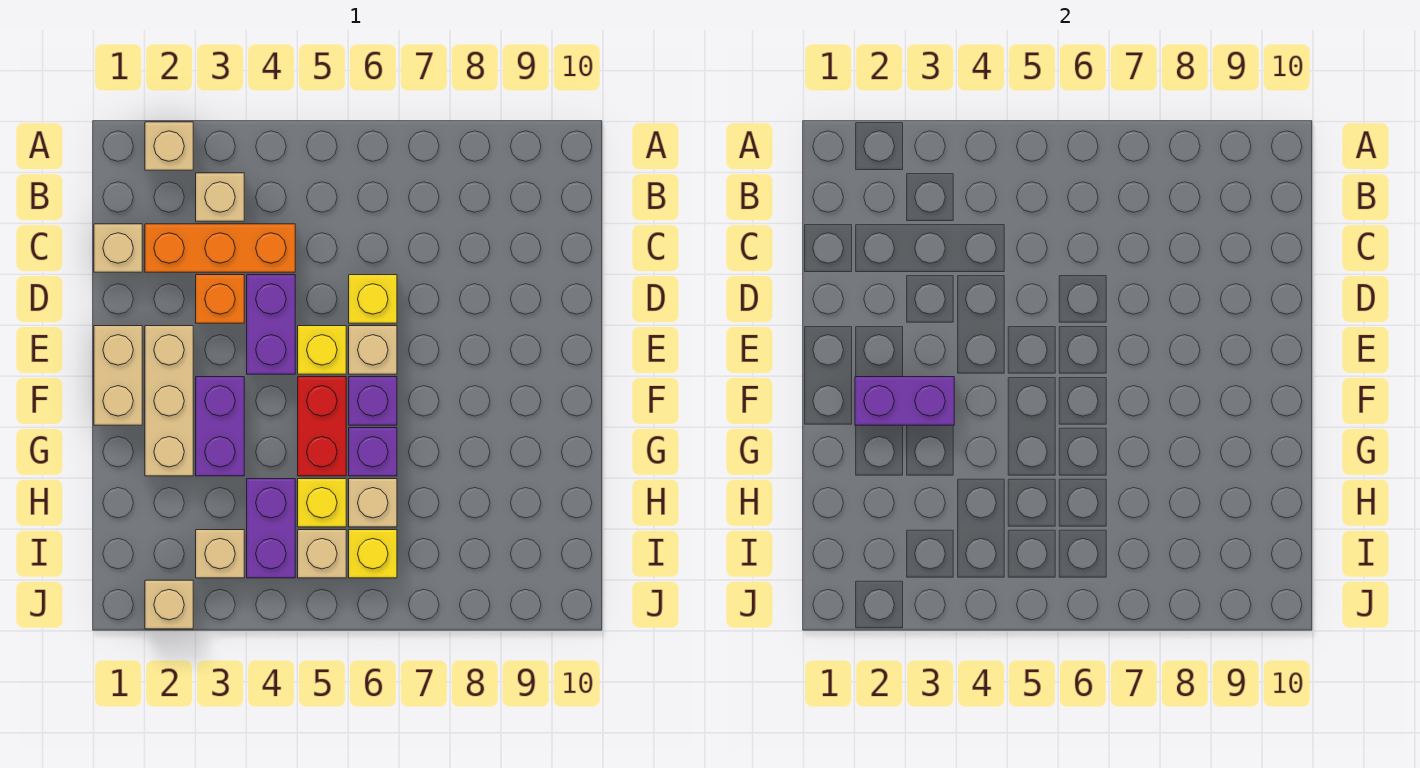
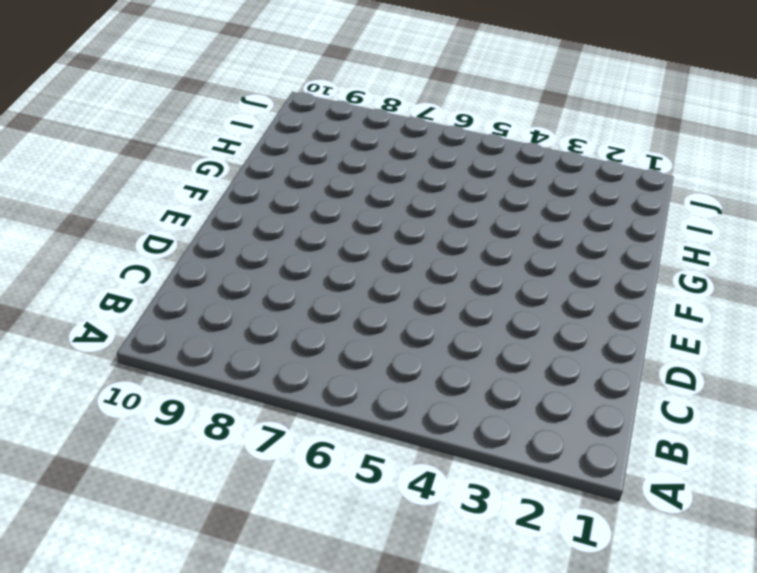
none -> tan 1x1 brick [145,122,193,170]
none -> tan 1x1 brick [196,173,244,221]
none -> tan 1x1 brick [94,224,142,272]

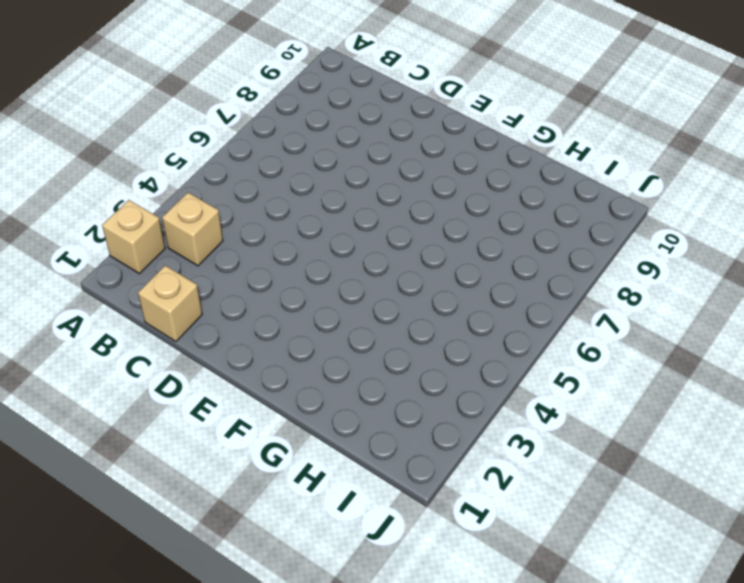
none -> orange 1x3 brick [145,224,295,272]
none -> orange 1x1 brick [196,275,244,323]
none -> purple 1x2 brick [247,275,295,374]

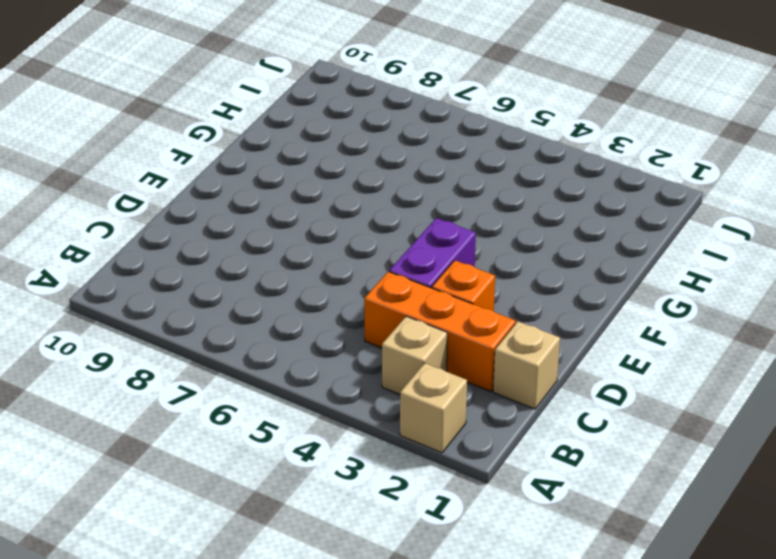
none -> yellow 1x1 brick [349,275,397,323]
none -> tan 1x2 brick [94,326,142,425]
none -> tan 1x3 brick [145,326,193,476]

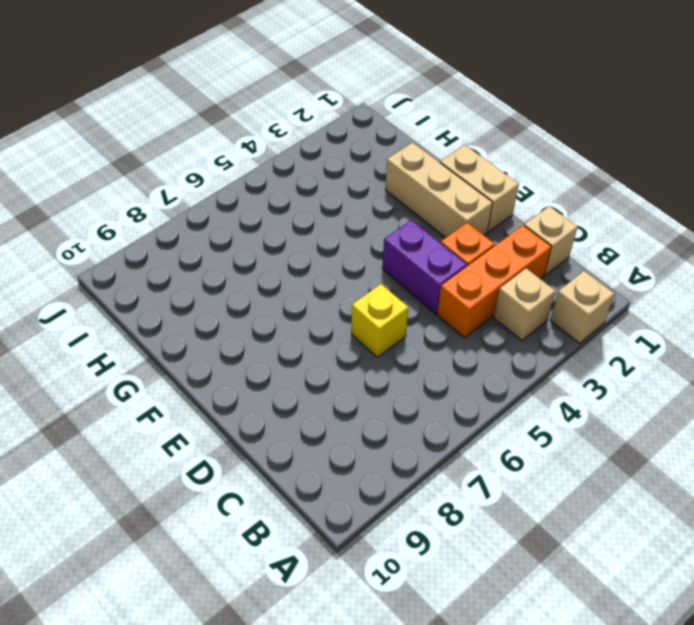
none -> yellow 1x1 brick [298,326,346,374]
none -> tan 1x1 brick [349,326,397,374]
none -> purple 1x2 brick [196,377,244,476]

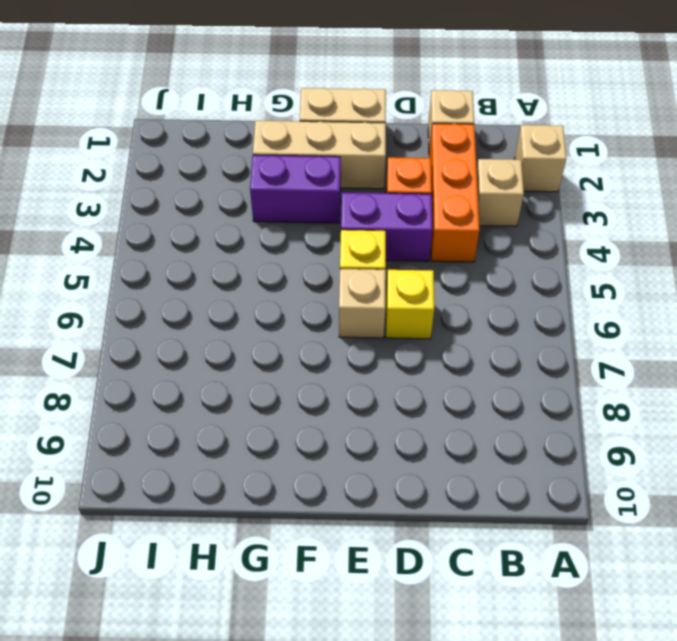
none -> red 1x2 brick [298,377,346,476]
none -> purple 1x1 brick [349,377,397,425]
none -> purple 1x1 brick [349,428,397,476]

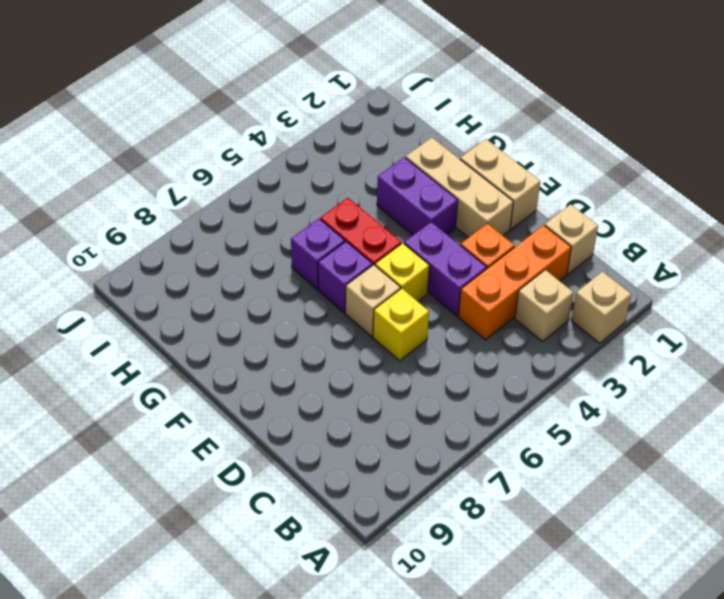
none -> purple 1x2 brick [247,479,295,578]
none -> yellow 1x1 brick [298,479,346,527]
none -> tan 1x1 brick [349,479,397,527]

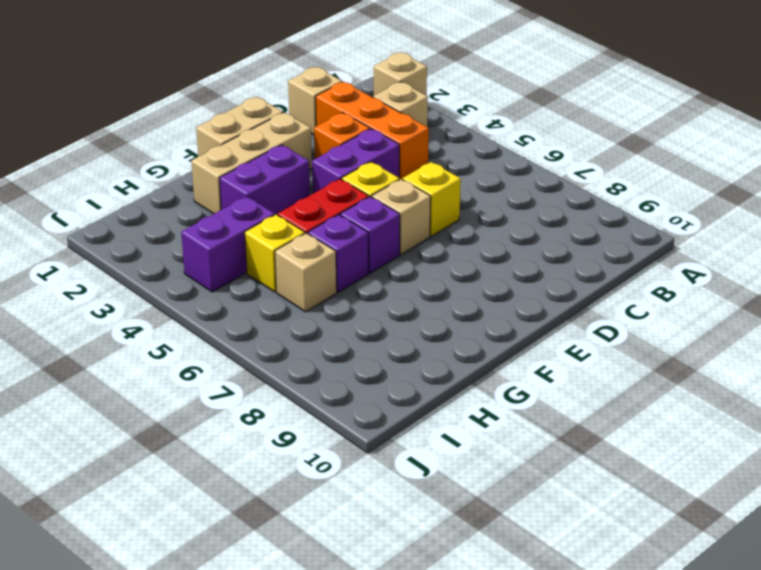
none -> tan 1x1 brick [196,530,244,578]
none -> tan 1x1 brick [298,530,346,578]
none -> yellow 1x1 brick [349,530,397,578]

